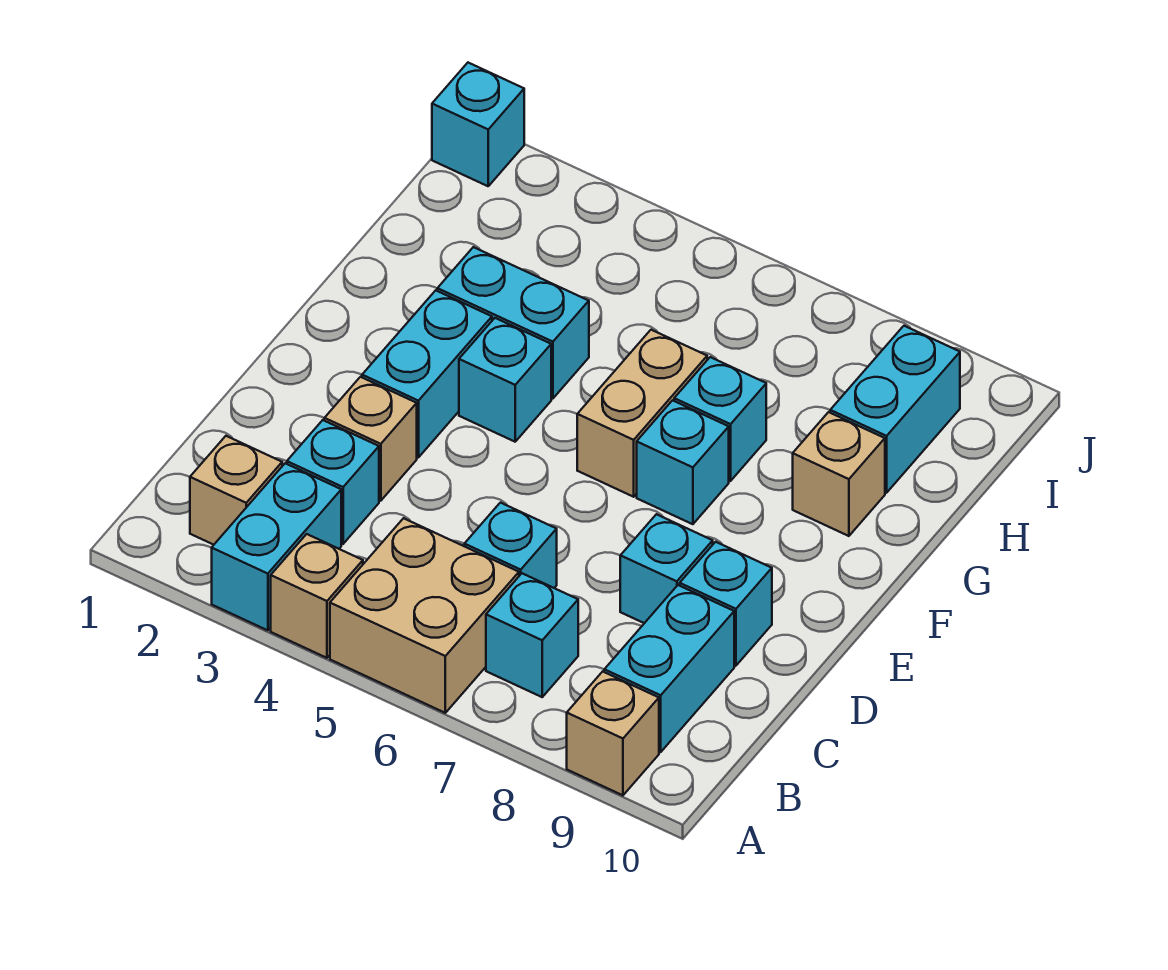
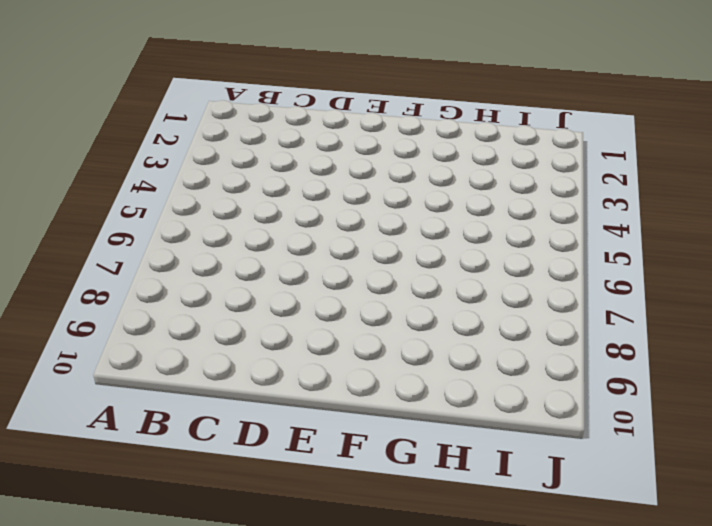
none -> cyan 1x2 brick [212,463,341,630]
none -> tan 1x1 brick [271,534,363,658]
none -> tan 2x2 brick [330,518,519,713]

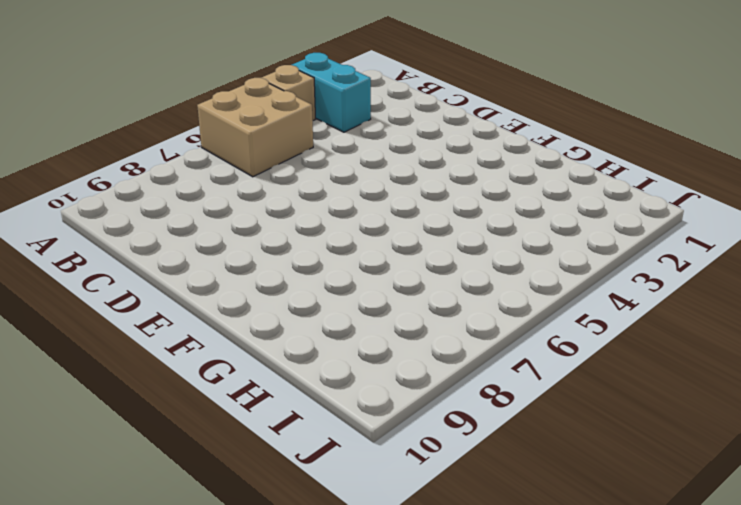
none -> tan 1x1 brick [567,672,659,795]
none -> tan 1x1 brick [190,436,282,545]
none -> cyan 1x1 brick [486,573,578,697]

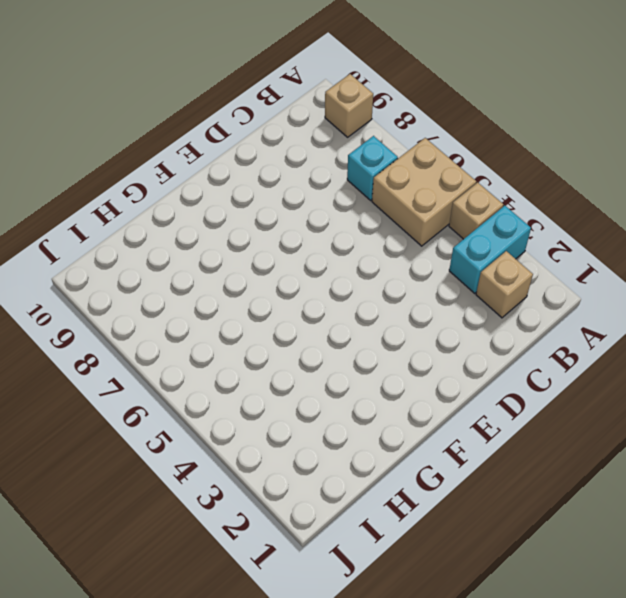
none -> cyan 1x2 brick [604,585,734,752]
none -> cyan 1x1 brick [287,420,379,544]
none -> cyan 1x1 brick [464,503,557,588]

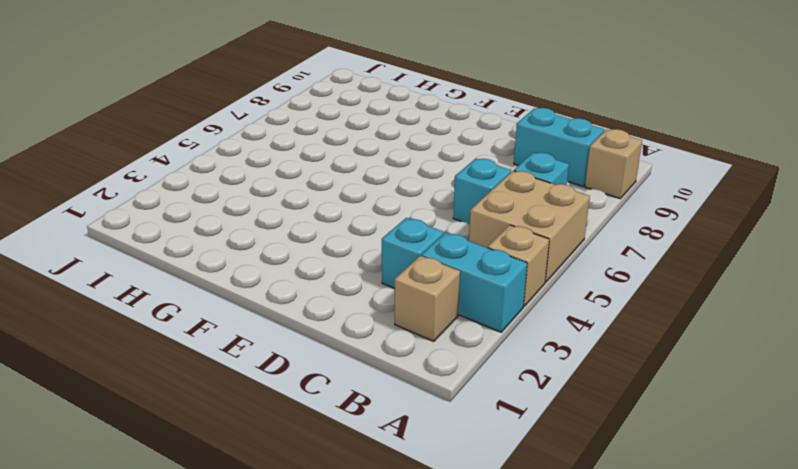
none -> tan 1x1 brick [324,377,417,501]
none -> cyan 1x1 brick [620,514,713,623]
none -> cyan 1x1 brick [680,542,772,666]

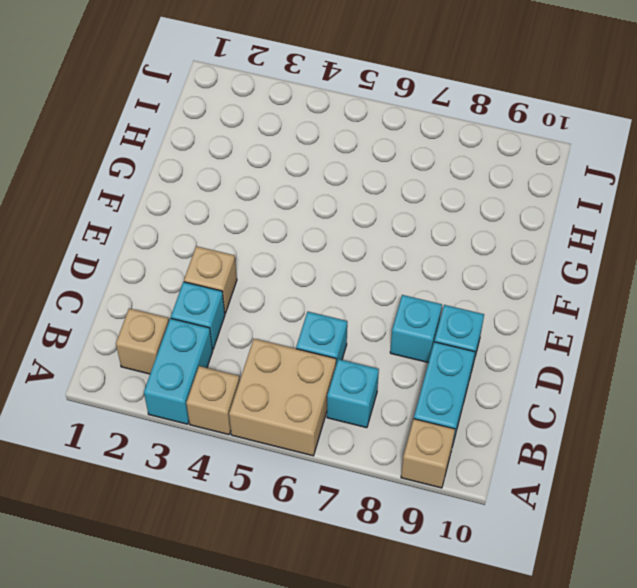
none -> cyan 1x2 brick [362,290,492,458]
none -> cyan 1x1 brick [459,318,551,442]
none -> tan 1x2 brick [577,330,707,497]

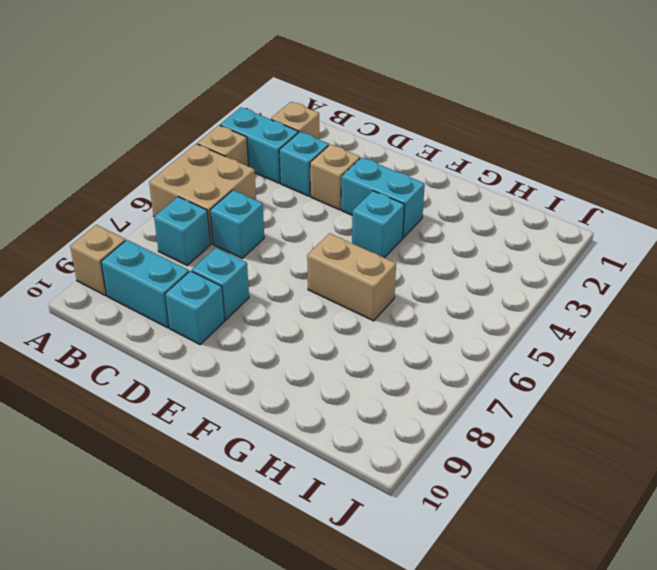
none -> cyan 1x1 brick [637,400,729,524]
none -> cyan 1x2 brick [437,247,589,399]
none -> cyan 1x1 brick [674,357,766,481]

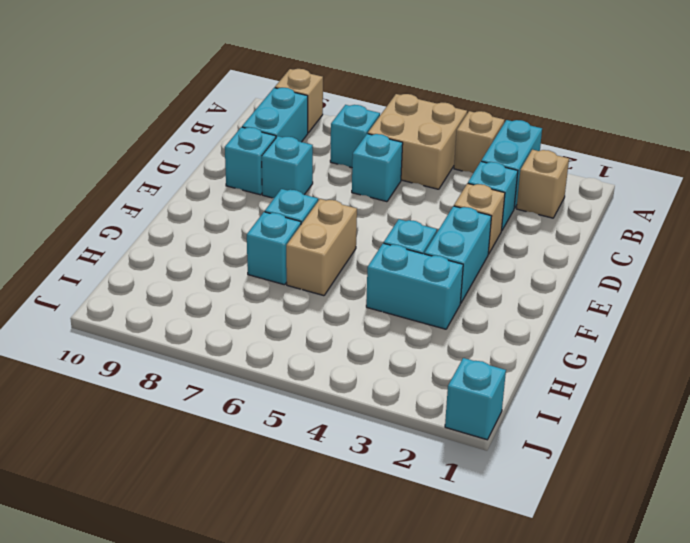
none -> tan 1x1 brick [793,412,885,536]
none -> cyan 1x2 brick [830,326,960,493]

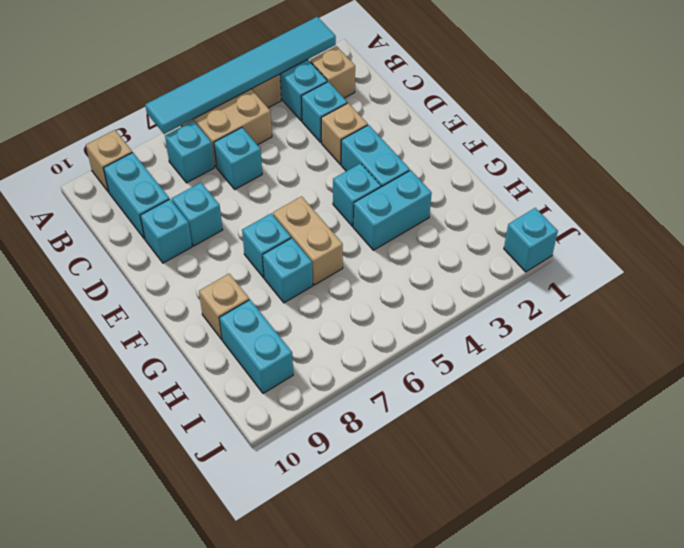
cyan 1x6 tile [145,17,336,134] -> none

